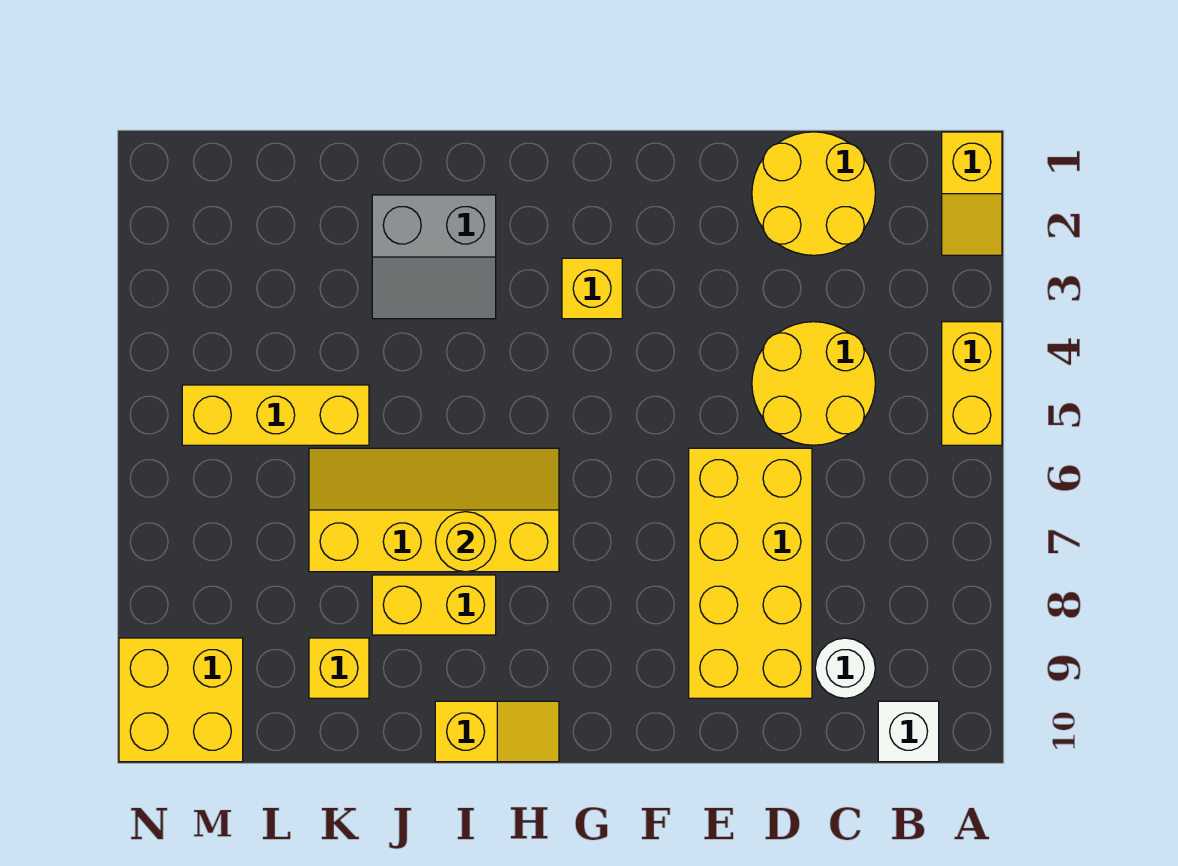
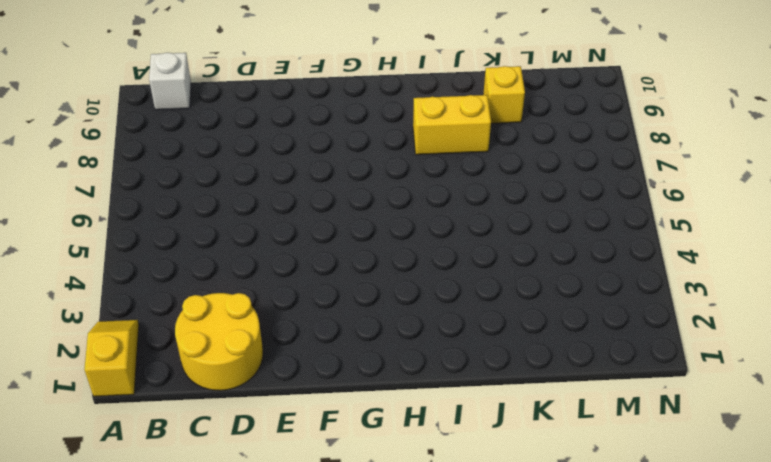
none -> yellow 1x2 brick [942,322,1002,445]
none -> yellow 2x2 round brick [752,322,875,445]
none -> white 1x1 round brick [815,638,875,698]

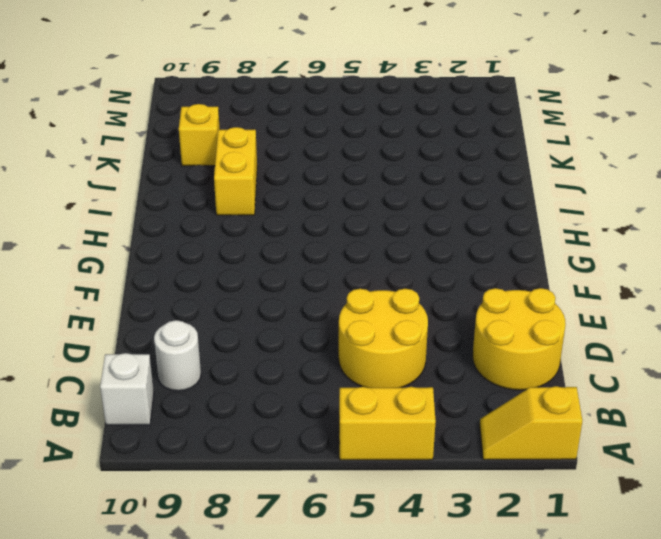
none -> yellow 2x4 brick [689,448,812,698]
none -> yellow 1x1 brick [562,258,622,319]
none -> yellow 2x4 slope [309,448,559,572]

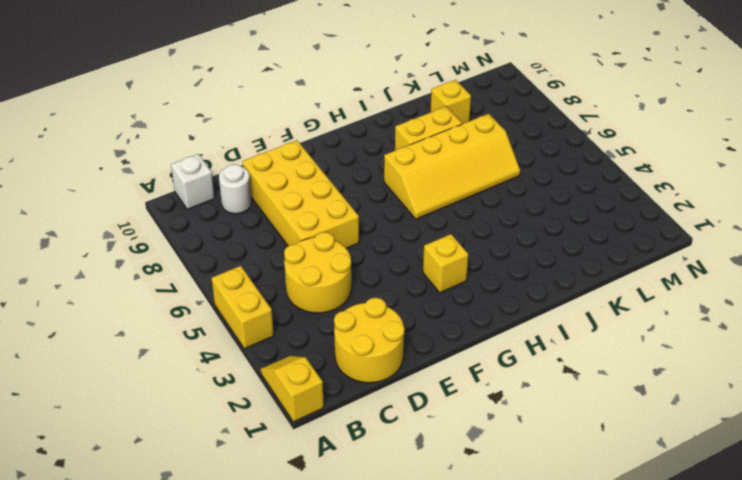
none -> yellow 1x2 slope [435,701,559,762]
none -> grey 2x2 slope [372,195,496,319]
none -> yellow 1x3 brick [182,385,369,445]

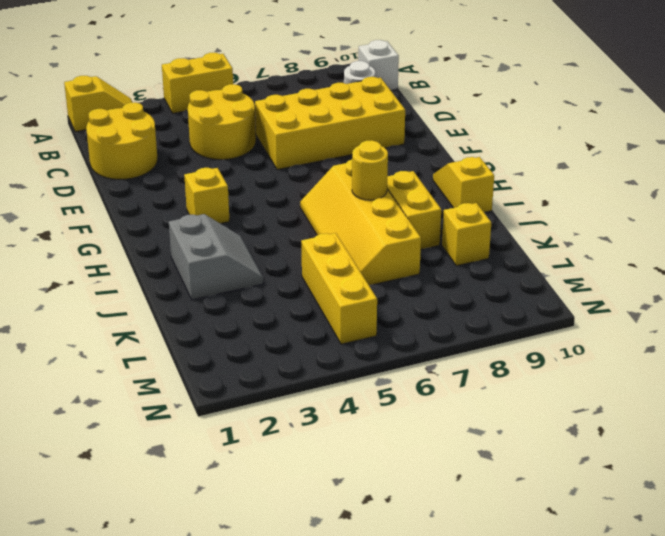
none -> yellow 2x2 brick [119,638,243,762]

